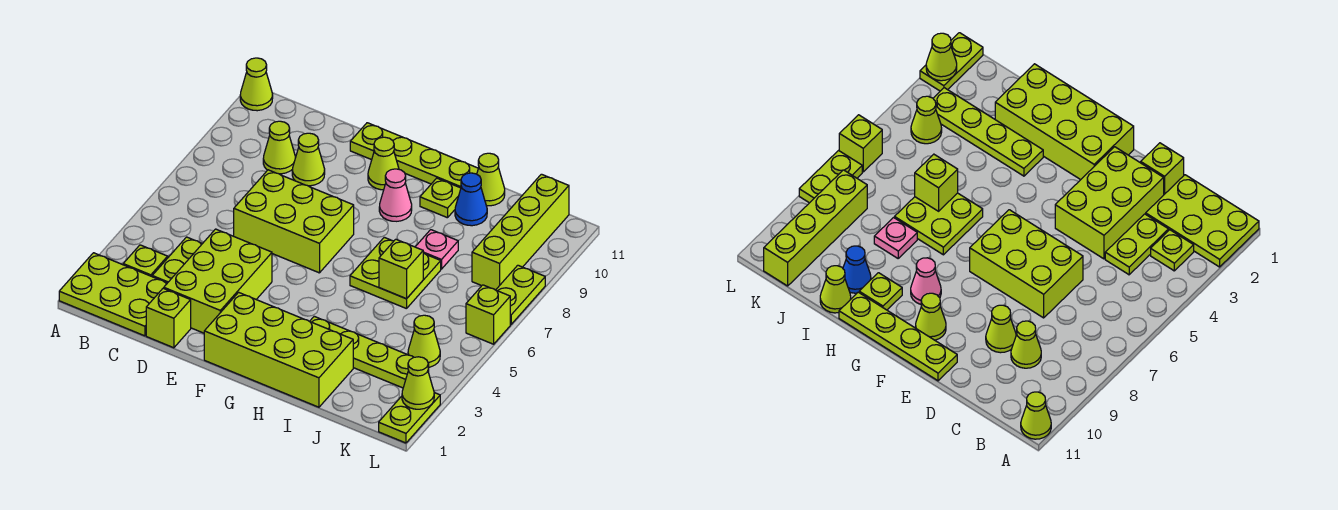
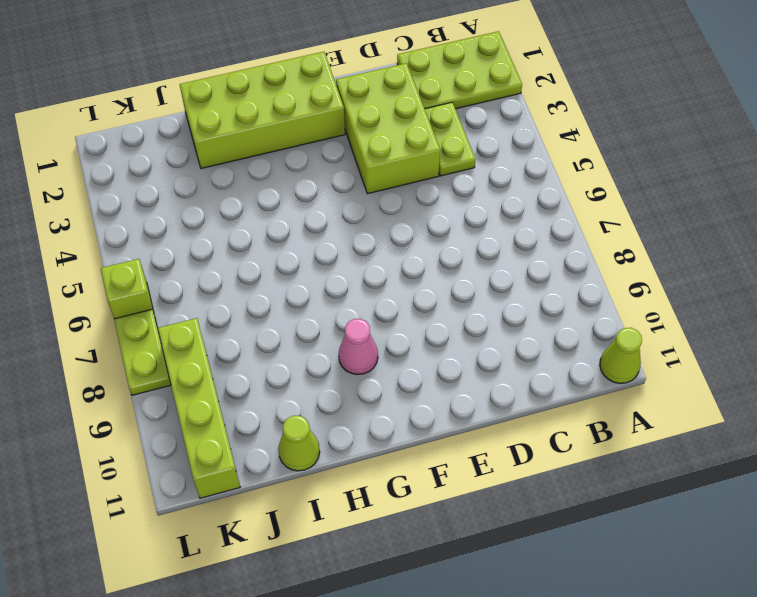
none -> lime 1x1 plate [123,245,168,276]
none -> lime 1x1 cone [263,121,296,174]
none -> lime 1x1 brick [146,288,191,348]

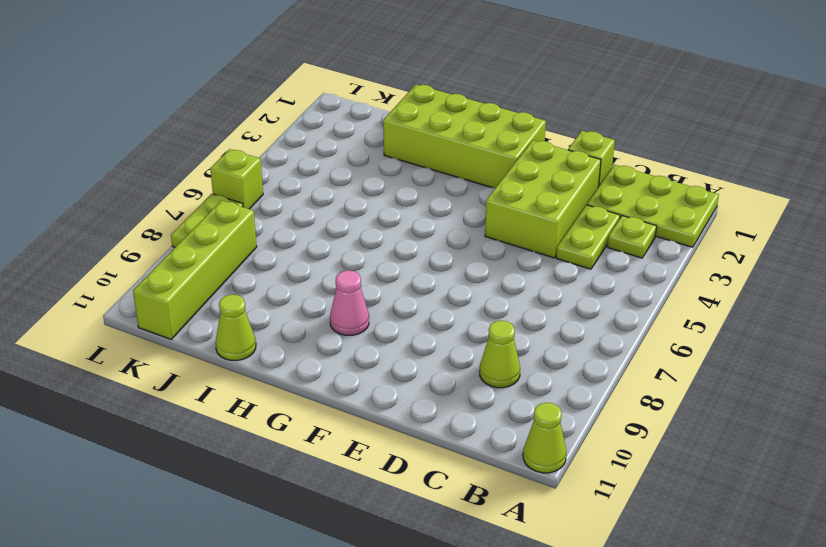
none -> lime 2x3 brick [234,170,354,273]
none -> lime 1x1 cone [292,133,325,186]
none -> lime 1x4 plate [350,123,478,188]

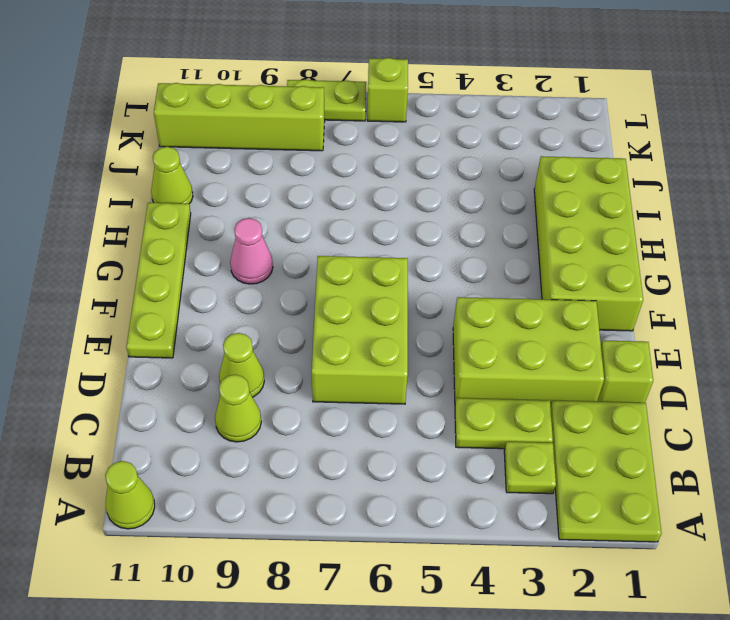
none -> lime 1x1 cone [368,137,399,190]
none -> lime 1x4 plate [310,316,429,388]
none -> lime 2x2 plate [350,237,441,309]

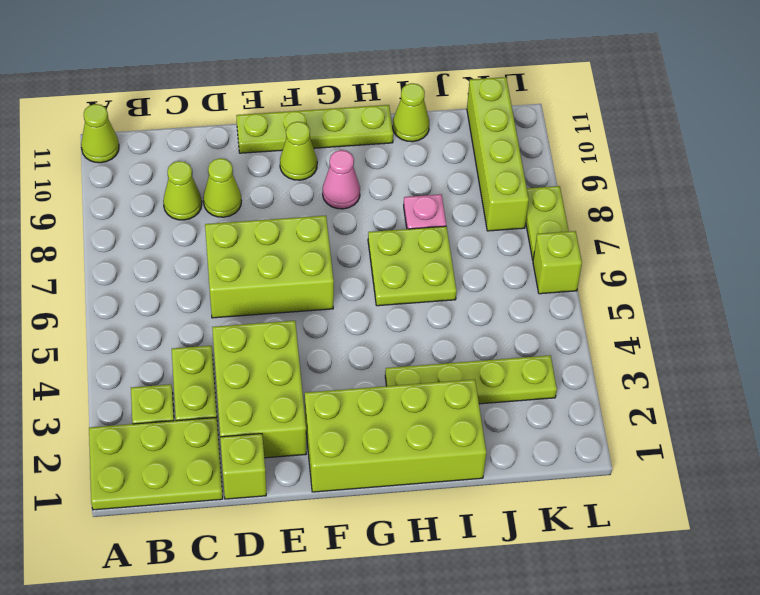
none -> lime 1x1 plate [420,178,461,218]
none -> blue 1x1 cone [455,173,487,226]
none -> lime 1x1 cone [408,315,440,367]

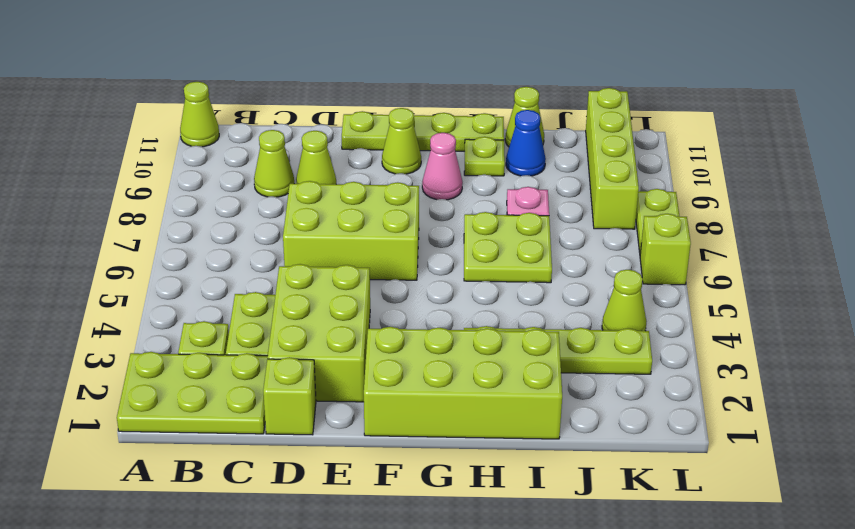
none -> lime 1x2 plate [379,393,440,443]
none -> lime 1x1 brick [379,239,423,299]
none -> lime 1x1 cone [402,357,434,409]

